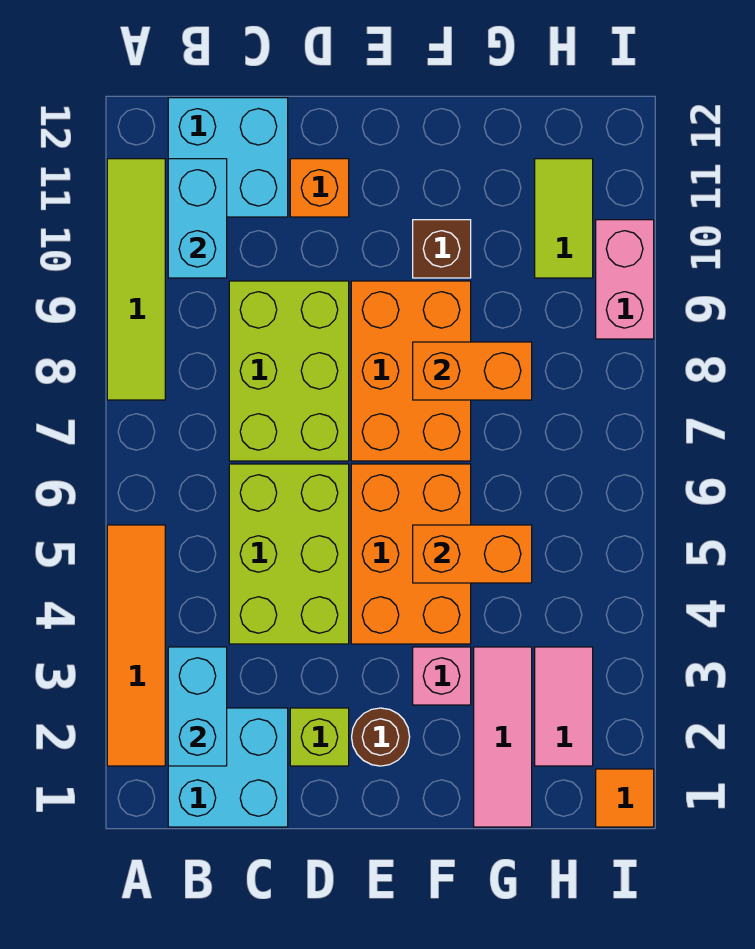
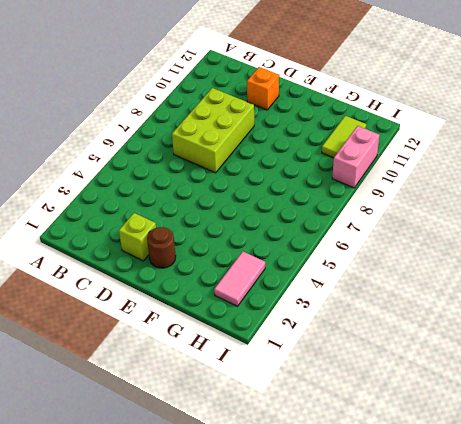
none -> orange 1x4 tile [107,525,165,766]
none -> lime 1x4 tile [107,159,165,400]
none -> cyan 2x2 brick [168,708,288,827]

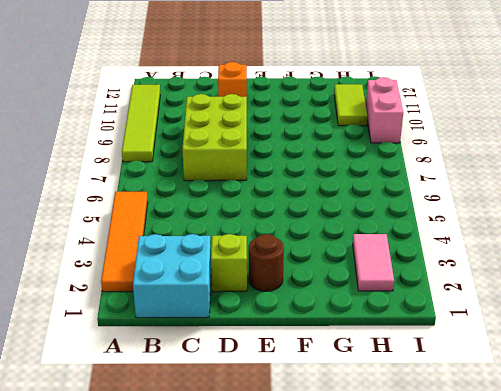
none -> cyan 2x2 brick [168,98,288,217]
none -> lime 2x3 brick [229,464,349,644]
none -> orange 2x3 brick [351,464,471,644]

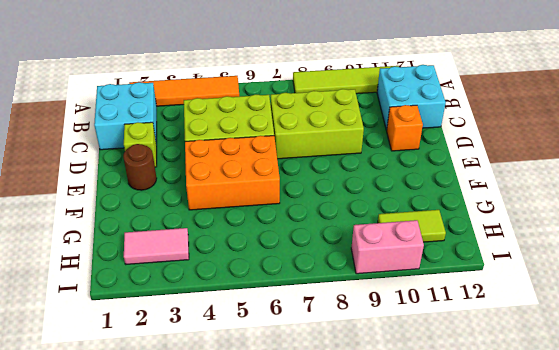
none -> orange 2x3 brick [351,281,471,461]
none -> pink 1x1 brick [413,647,471,705]
none -> brown 1x1 brick [413,220,471,278]

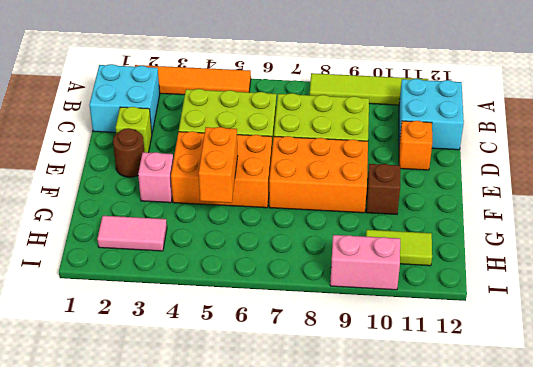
none -> pink 1x3 tile [474,647,532,827]
none -> orange 1x1 tile [596,769,654,827]
none -> cyan 1x2 brick [168,647,227,766]

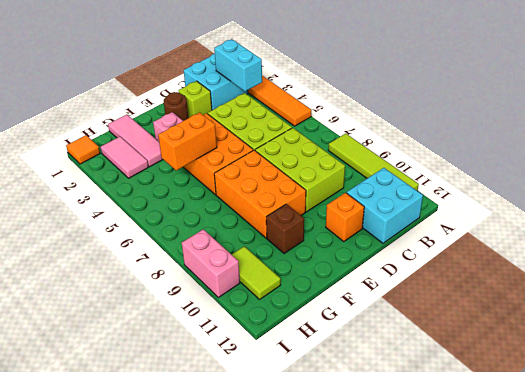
none -> cyan 1x2 brick [168,159,227,278]
none -> orange 1x2 brick [413,342,532,400]

